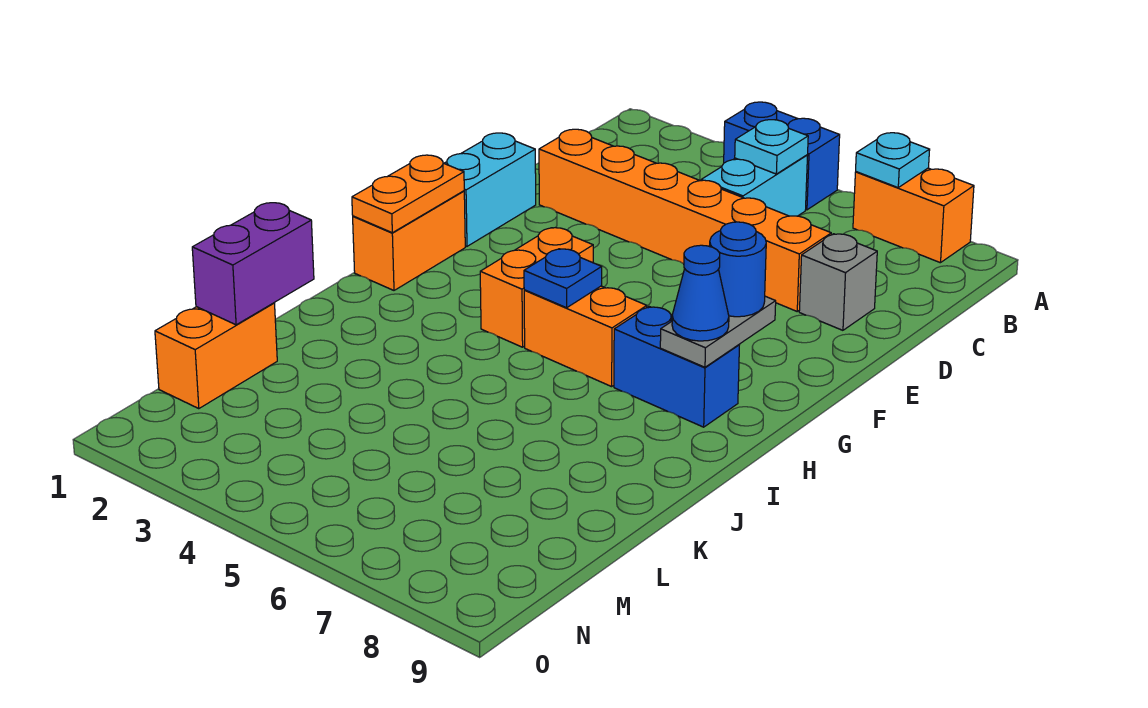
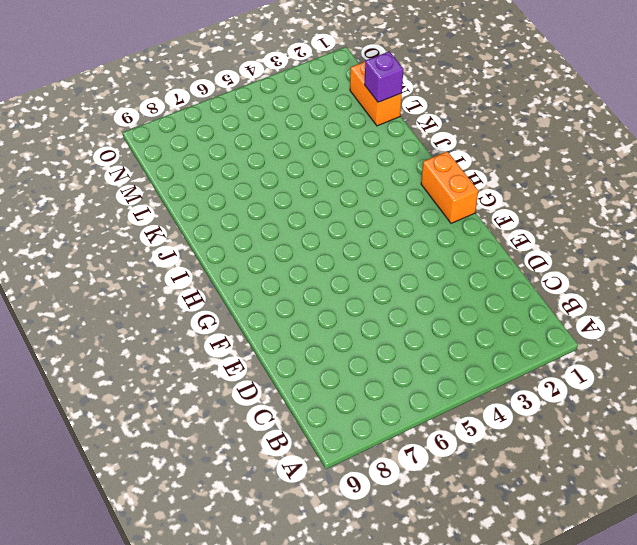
purple 1x1 brick [365,51,403,102] -> purple 1x2 brick [192,203,314,325]
none -> blue 1x2 brick [724,102,840,210]
none -> orange 1x2 brick [853,168,974,263]
none -> cyan 1x2 brick [701,155,808,216]

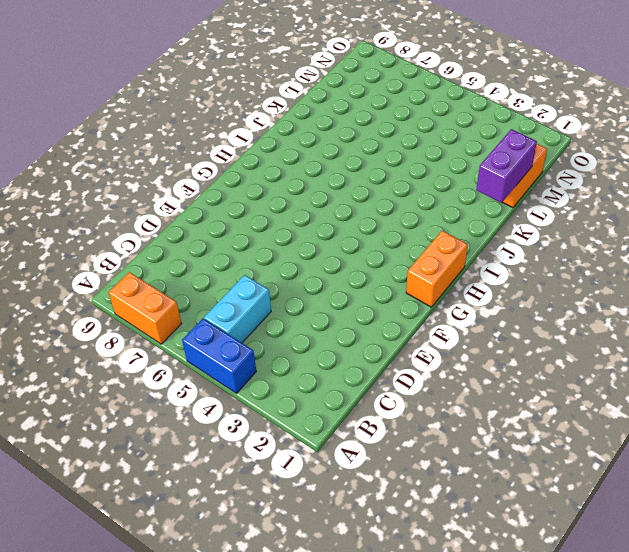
none -> orange 1x6 brick [539,129,831,311]
none -> grey 1x1 brick [799,234,877,330]
none -> cyan 1x2 brick [444,133,536,246]

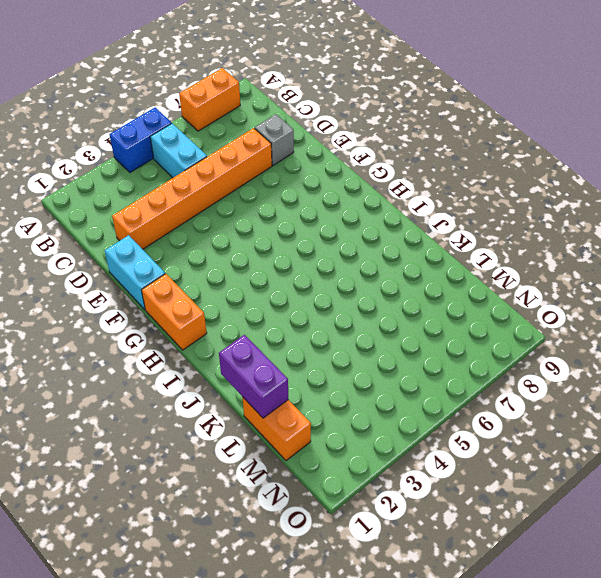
none -> orange 1x2 brick [480,228,593,347]
none -> orange 1x2 brick [524,286,647,387]
none -> blue 1x2 brick [614,307,739,427]

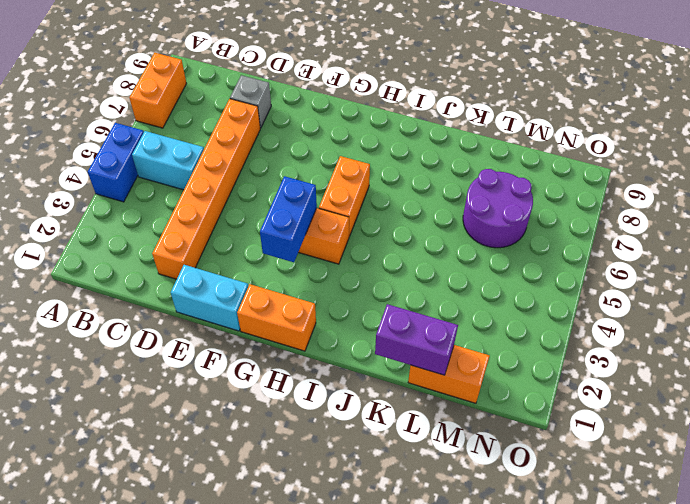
blue 1x2 brick [260,176,317,262] -> blue 1x2 brick moved to [614,307,739,427]
purple 2x2 round brick [463,169,533,248] -> none
none -> cyan 1x1 plate [856,133,930,187]
none -> cyan 1x1 plate [735,120,808,174]
none -> orange 1x2 plate [352,155,464,233]

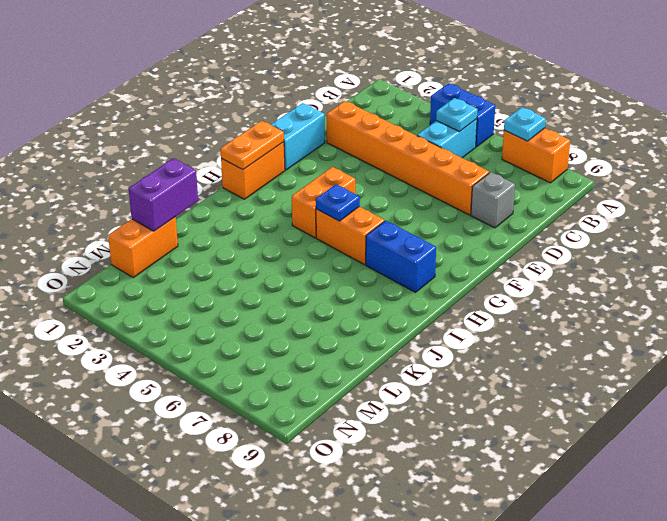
none -> grey 1x2 plate [660,296,776,367]
none -> blue 1x1 round brick [710,222,766,317]
none -> blue 1x1 cone [672,245,729,341]

